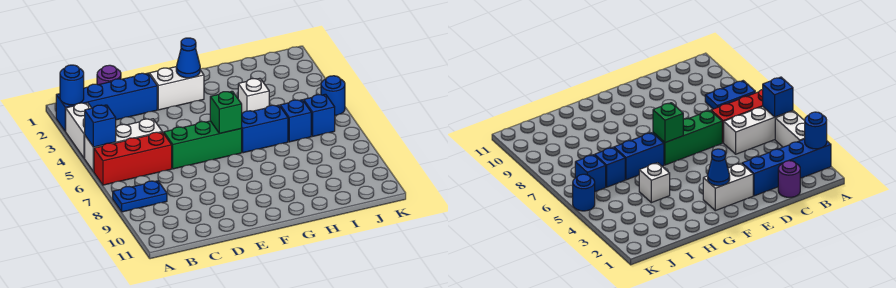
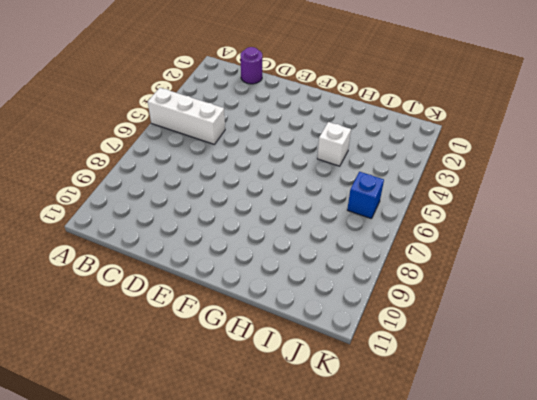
none -> blue 1x4 brick [56,73,157,131]
none -> white 1x2 brick [65,103,91,158]
none -> red 1x3 brick [94,132,172,185]

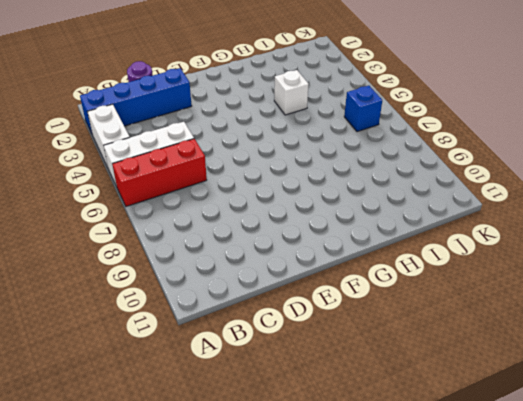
none -> blue 1x2 plate [113,181,167,212]
none -> green 1x3 brick [164,121,242,169]
none -> white 1x2 brick [150,67,204,110]

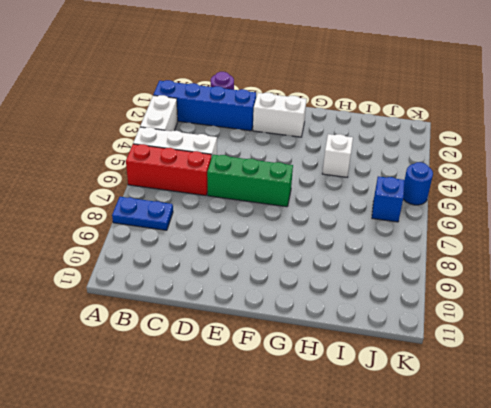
none -> blue 1x2 brick [241,105,288,153]
none -> blue 1x1 brick [280,100,311,142]
none -> blue 1x1 round brick [60,65,84,105]

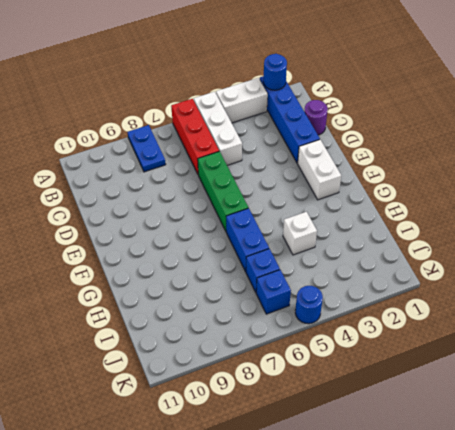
none -> blue 1x1 brick [85,105,116,147]
none -> blue 1x1 cone [176,38,200,78]
none -> green 1x1 brick [210,91,242,134]

